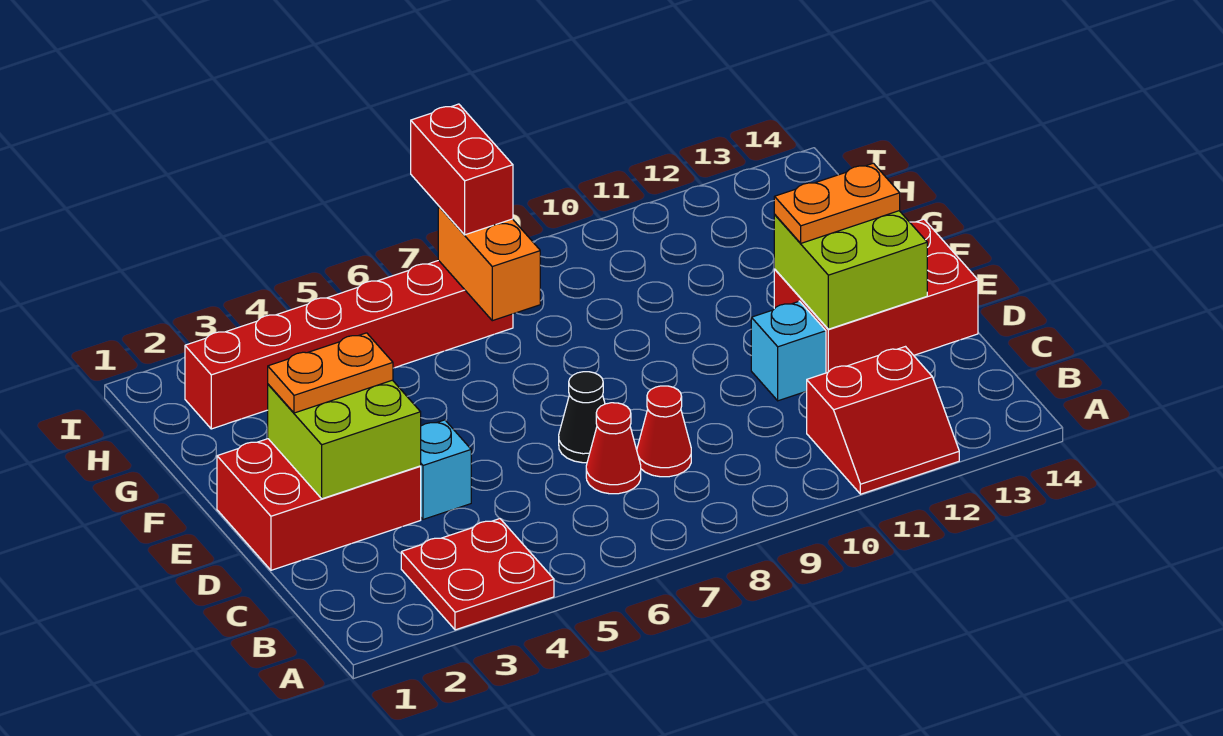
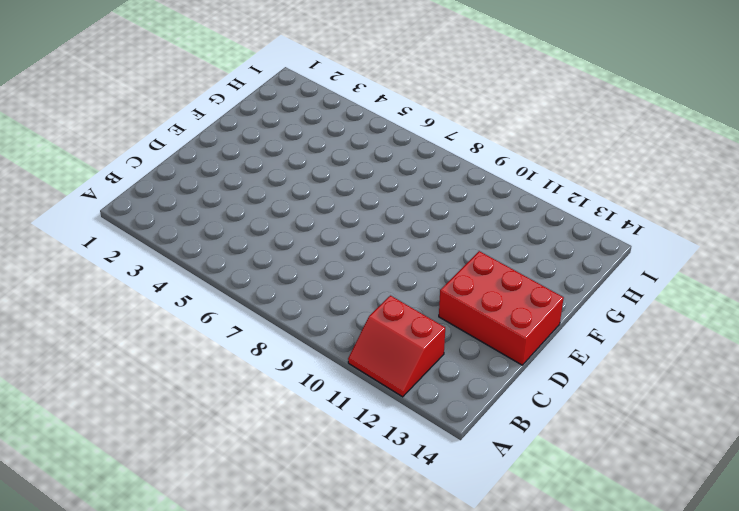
none -> red 2x2 plate [401,519,554,630]
none -> red 1x1 cone [586,403,641,494]
none -> red 1x1 cone [637,386,691,477]

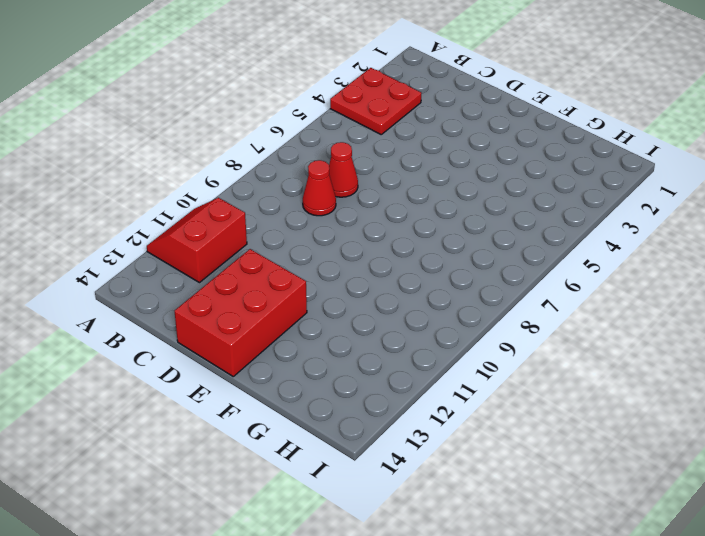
none -> red 2x3 brick [217,439,421,570]
none -> cyan 1x1 brick [420,420,471,519]
none -> black 1x1 cone [559,372,605,463]

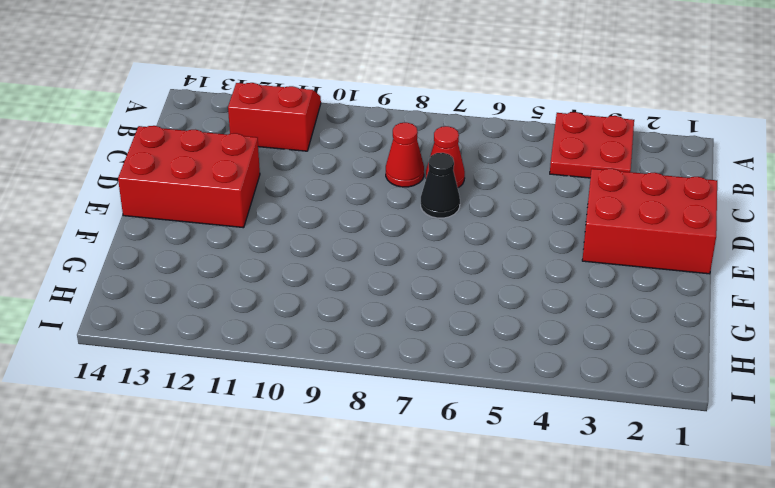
none -> cyan 1x1 brick [420,420,471,519]
none -> cyan 1x1 brick [751,301,826,401]
none -> red 1x6 brick [185,260,513,429]

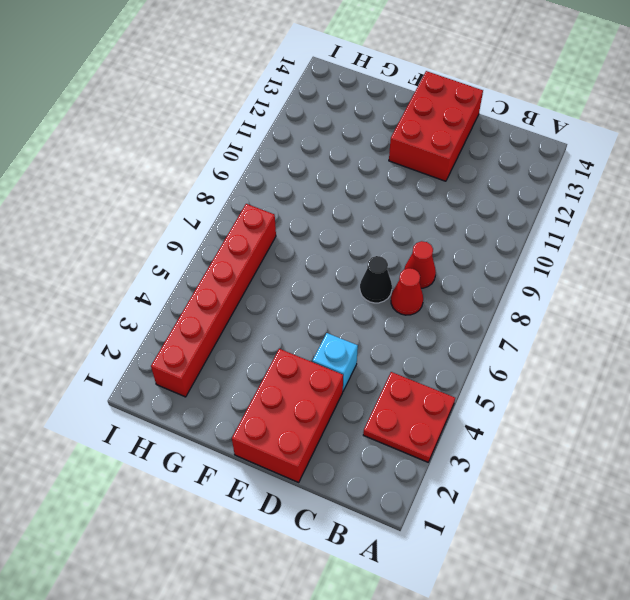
none -> red 2x2 slope [806,347,959,494]
none -> cyan 1x1 brick [751,301,826,401]
none -> lime 2x2 brick [268,380,421,499]

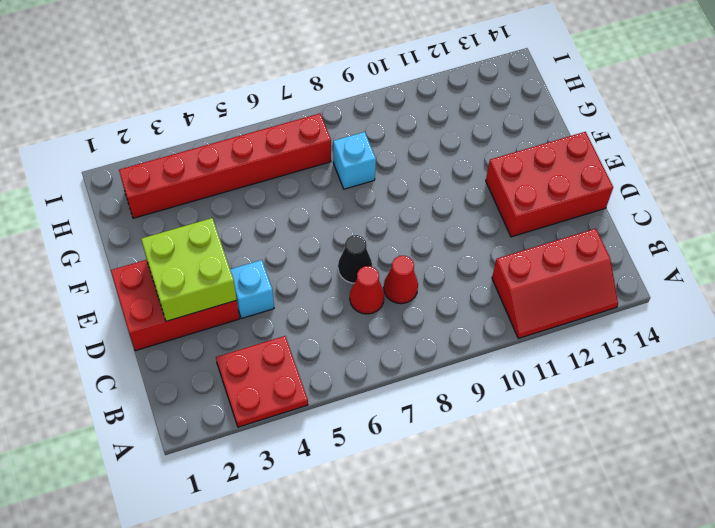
red 2x3 slope [492,228,618,339] -> red 2x2 slope [806,347,959,494]
cyan 1x1 brick [333,132,376,189] -> cyan 1x1 brick moved to [751,301,826,401]
none -> lime 2x2 brick [774,211,927,329]
none -> orange 1x2 brick [438,206,540,321]
none -> orange 1x2 plate [268,333,393,413]

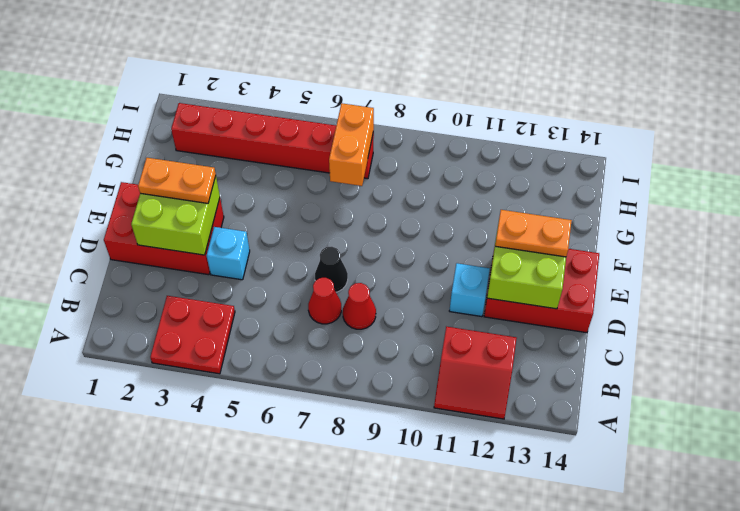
none -> red 1x2 brick [411,104,513,235]

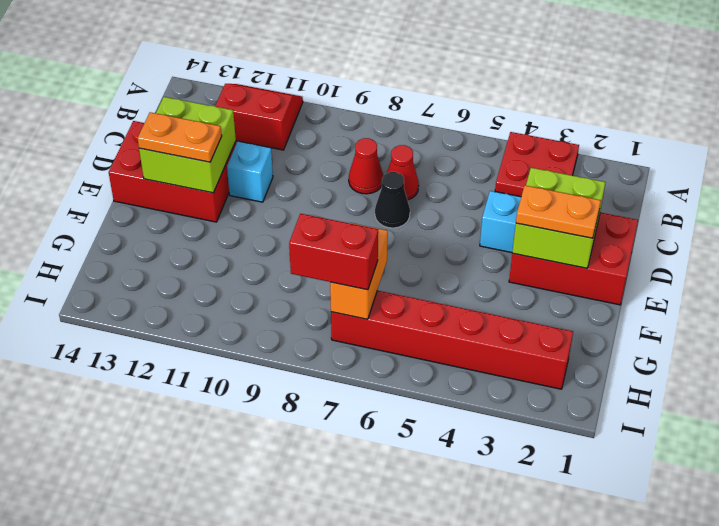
red 1x2 brick [289,214,378,290] -> red 1x2 brick turned to [411,104,513,235]

